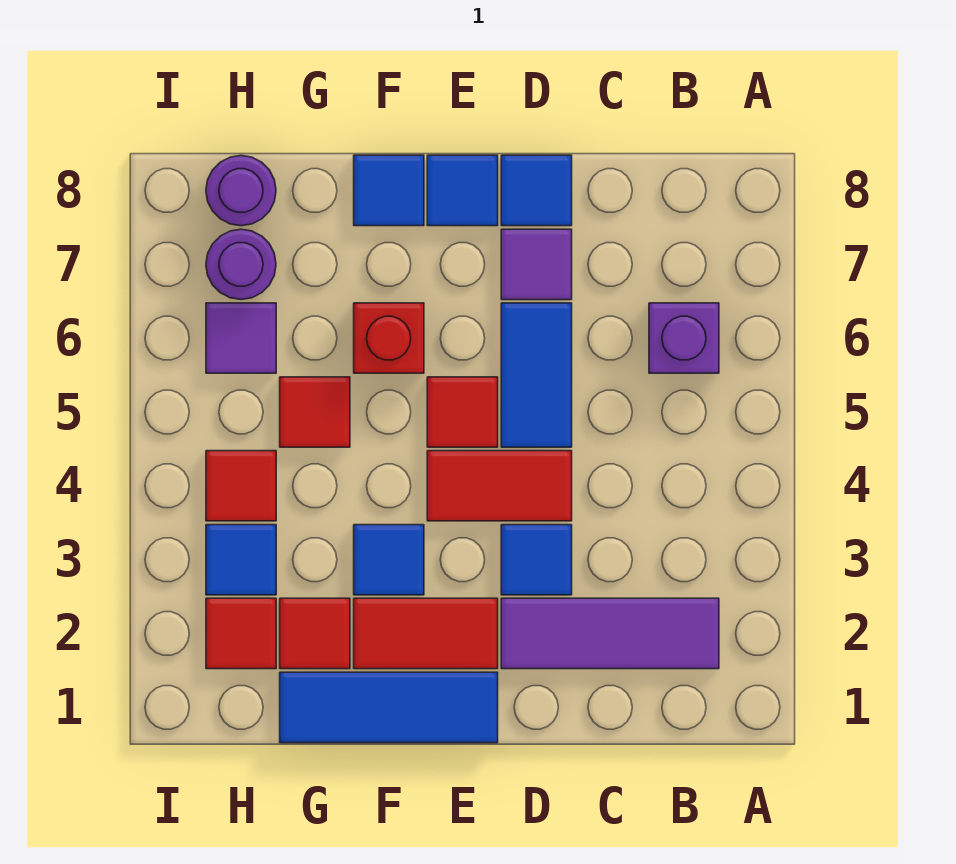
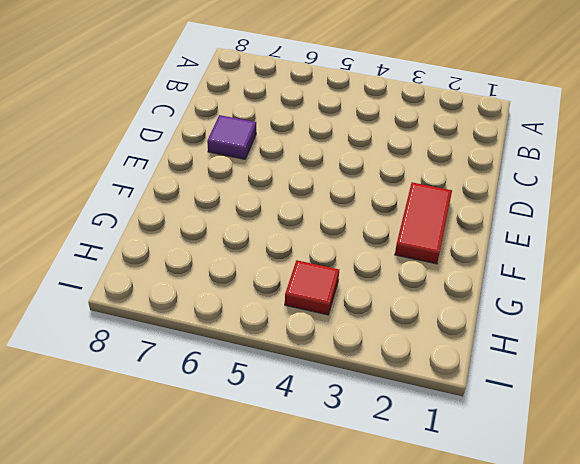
none -> purple 1x3 tile [501,598,719,669]
none -> purple 1x1 brick [649,303,719,373]
none -> blue 1x1 tile [501,525,572,595]

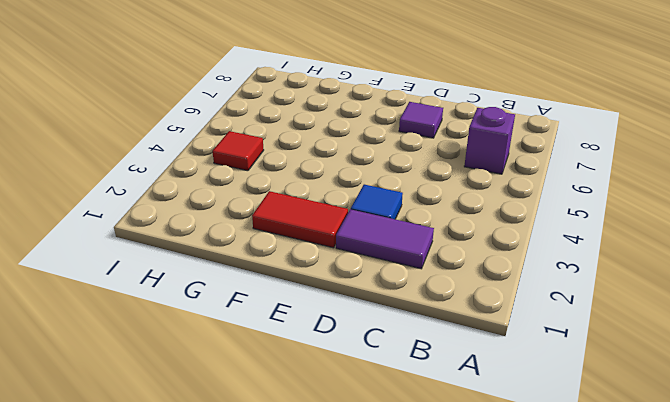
purple 1x2 tile [336,209,434,269] -> purple 1x3 tile [501,598,719,669]
none -> red 1x2 tile [427,451,572,521]
none -> blue 1x2 tile [501,303,572,447]
none -> blue 1x1 tile [501,155,572,226]

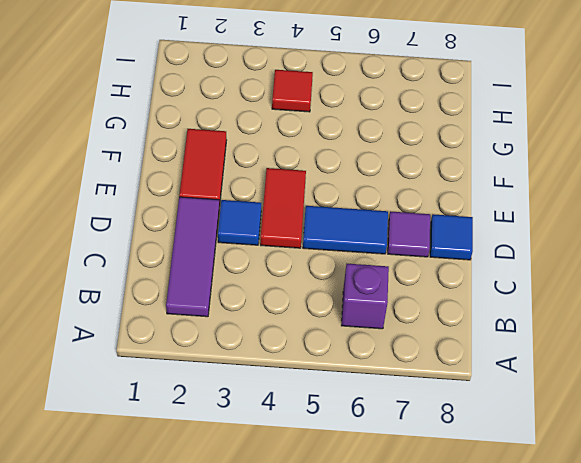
none -> blue 1x3 tile [280,672,498,743]
none -> red 1x1 tile [427,377,498,447]
none -> blue 1x1 tile [427,155,498,226]

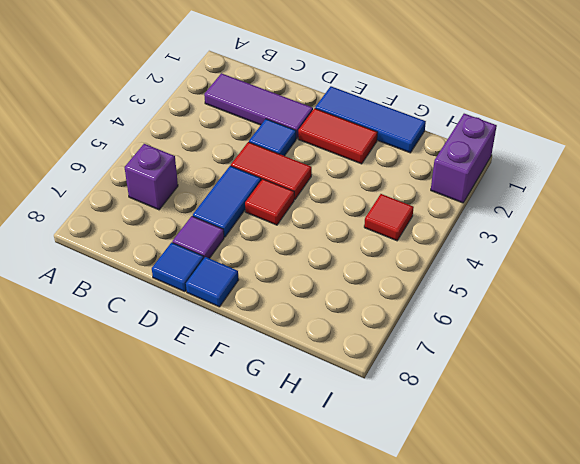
purple 1x2 brick [431,114,497,203] -> none
none -> blue 1x1 tile [354,525,424,595]
none -> red 1x1 brick [354,303,424,373]
none -> blue 1x1 tile [354,155,424,226]

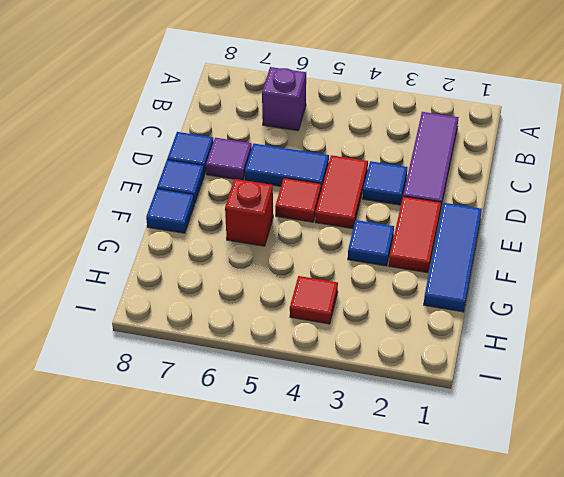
none -> red 1x1 tile [280,598,350,669]
none -> red 1x1 tile [280,377,350,447]
none -> red 1x1 tile [206,598,276,669]

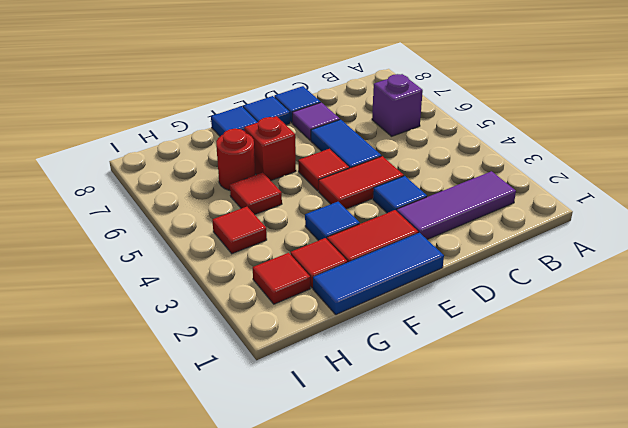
red 1x1 round brick [216,129,255,190] -> none
none -> blue 1x1 tile [206,525,276,595]
none -> purple 1x1 tile [206,303,276,373]
none -> purple 1x1 round brick [206,229,276,300]

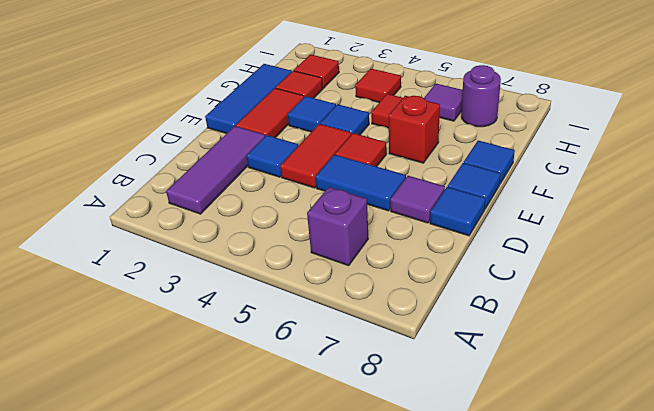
blue 1x1 tile [320,104,369,135] -> blue 1x1 tile moved to [206,525,276,595]
none -> purple 1x1 round brick [206,156,276,226]

